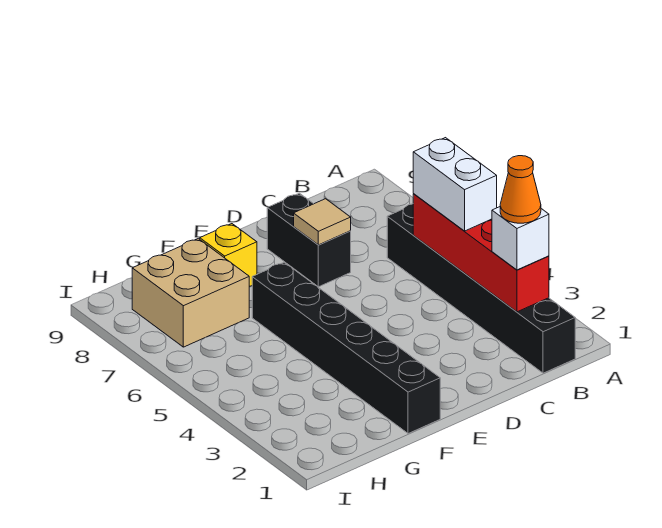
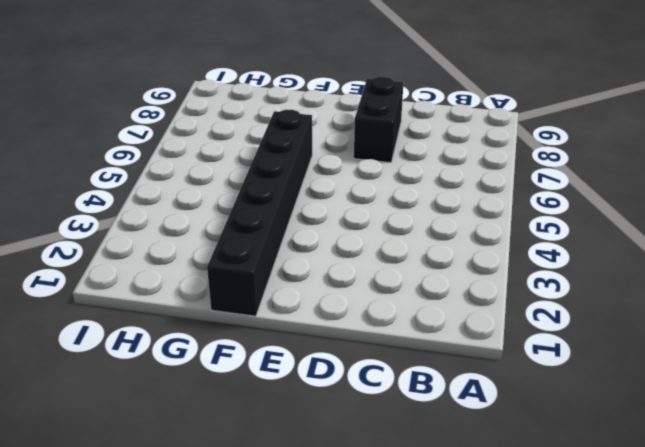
none -> black 1x6 brick [387,204,575,373]
none -> yellow 1x1 brick [200,224,257,287]

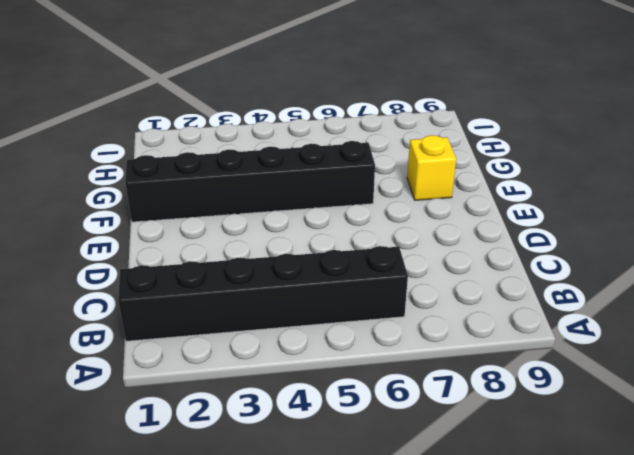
none -> black 1x2 brick [267,193,351,287]
none -> tan 2x2 brick [132,239,249,347]

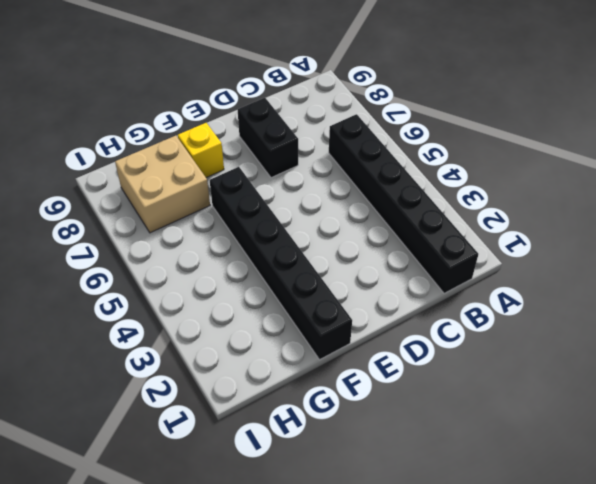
none -> red 1x4 brick [413,194,549,312]
none -> tan 1x1 tile [294,199,351,245]

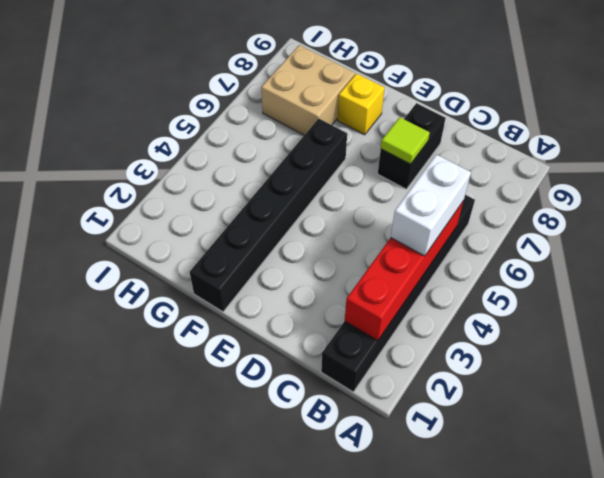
lime 1x1 tile [381,117,430,164] -> tan 1x1 tile [294,199,351,245]
none -> white 1x1 brick [492,207,549,270]
none -> orange 1x1 cone [500,156,541,223]

